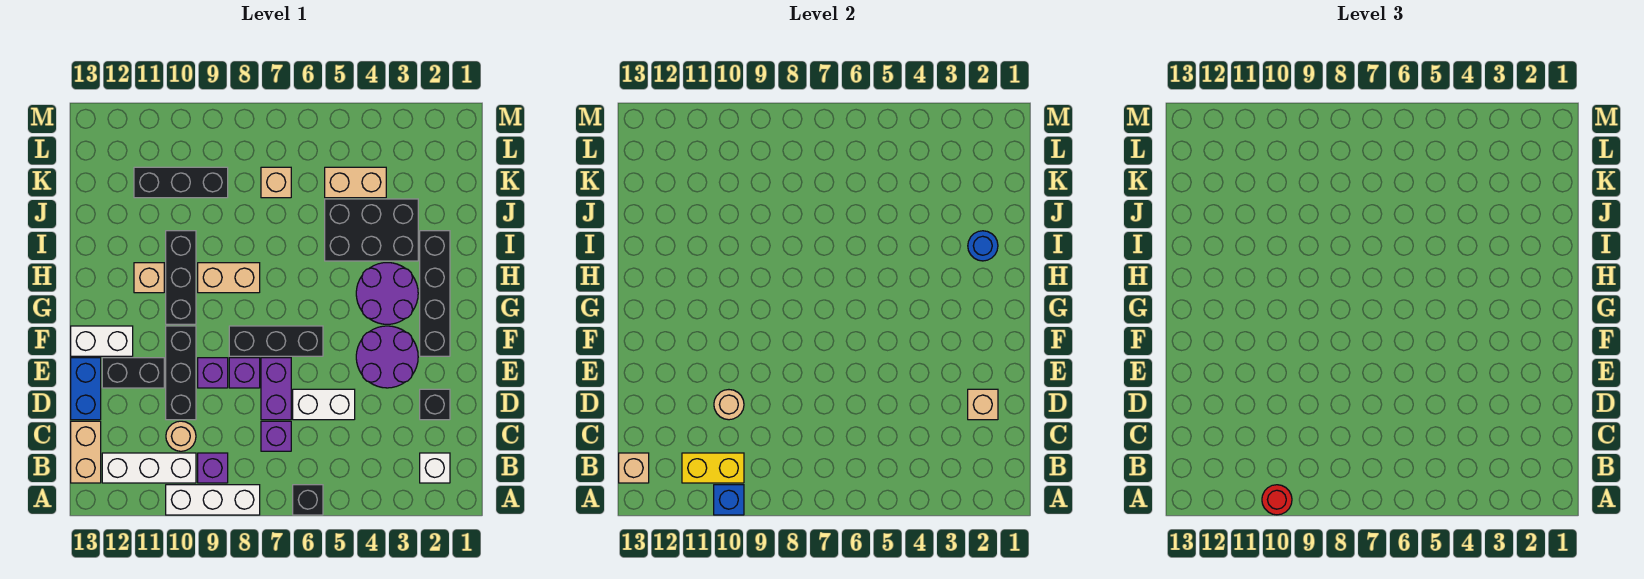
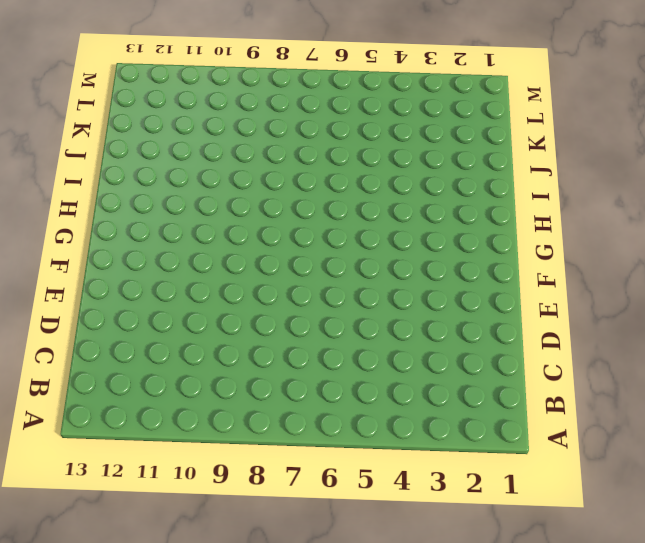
none -> black 1x1 brick [293,485,323,515]
none -> white 1x3 brick [166,485,260,515]
none -> white 1x1 brick [420,453,450,483]
none -> purple 1x1 brick [198,453,228,483]

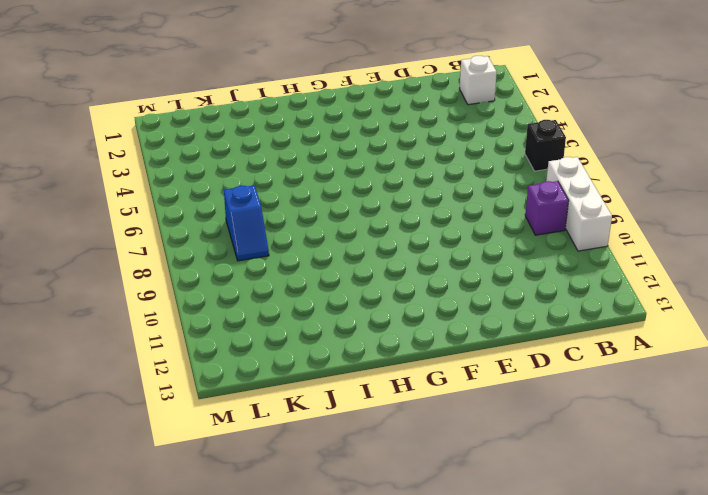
blue 1x2 slope [224,185,269,261] -> tan 1x1 brick [261,167,291,198]
none -> white 1x3 brick [102,453,196,483]
none -> tan 1x2 brick [71,421,101,483]
none -> purple 1x1 brick [261,421,291,451]
none -> tan 1x1 round brick [166,421,196,451]

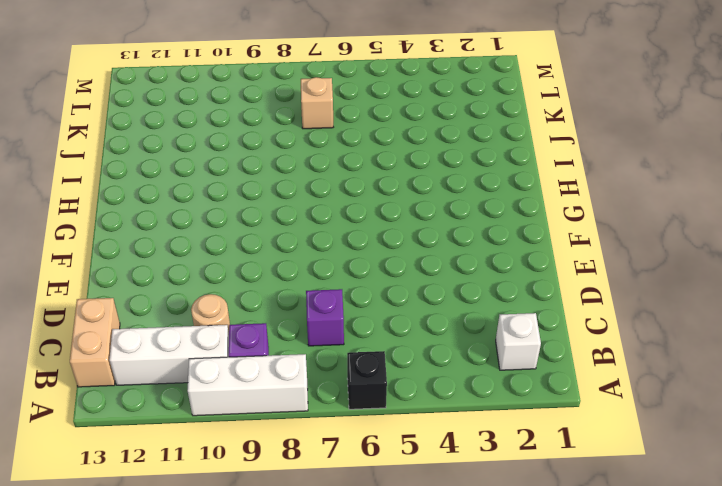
none -> black 1x1 brick [420,389,450,420]
none -> white 1x2 brick [293,389,355,420]
none -> purple 1x2 brick [261,358,291,420]
none -> black 1x3 brick [166,326,196,420]

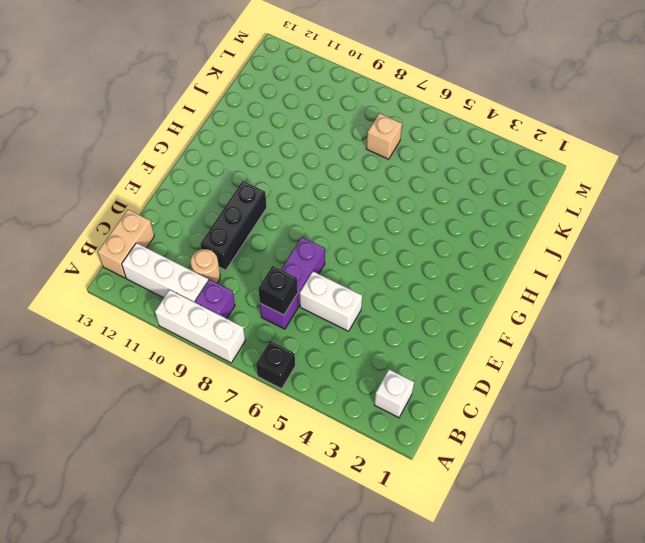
black 1x1 brick [258,266,298,315] -> black 1x1 brick moved to [420,389,450,420]
none -> blue 1x2 brick [71,358,101,420]
none -> purple 2x2 round brick [356,326,418,388]
none -> purple 1x1 brick [229,358,260,388]
none -> purple 1x1 brick [198,358,228,388]

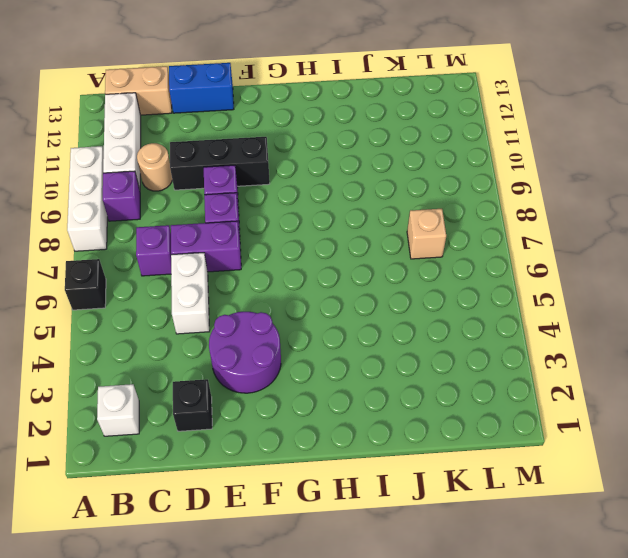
none -> black 1x2 brick [102,358,164,388]
none -> black 1x4 brick [420,231,450,356]
none -> black 1x3 brick [229,326,323,356]
none -> white 1x2 brick [71,326,133,356]

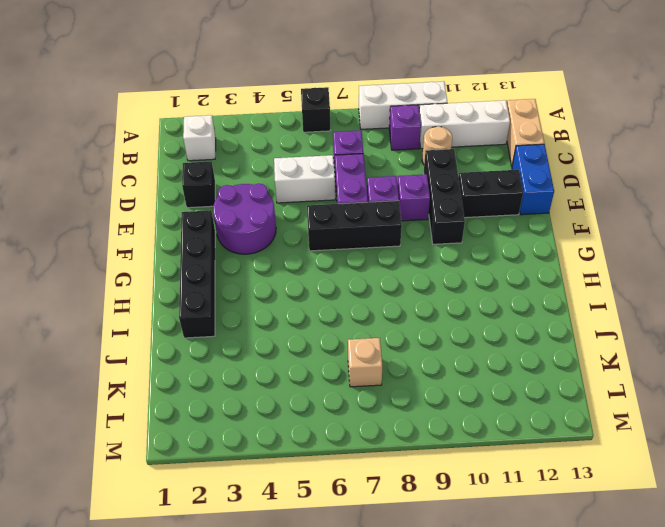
none -> white 1x2 brick [71,326,133,356]
none -> purple 2x2 round brick [356,263,418,324]
none -> black 1x3 brick [166,231,196,324]
none -> tan 1x2 brick [198,263,260,293]

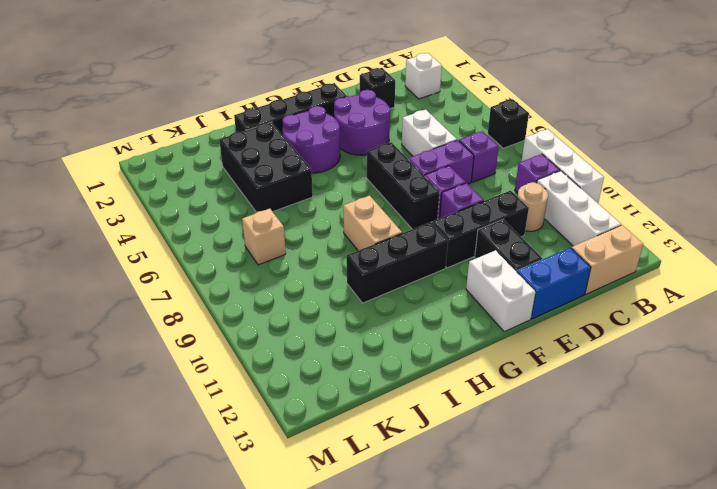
none -> tan 1x1 brick [134,263,164,293]
none -> tan 1x2 brick [325,167,386,198]
none -> black 1x3 brick [134,167,228,198]
none -> blue 1x1 brick [714,485,744,515]

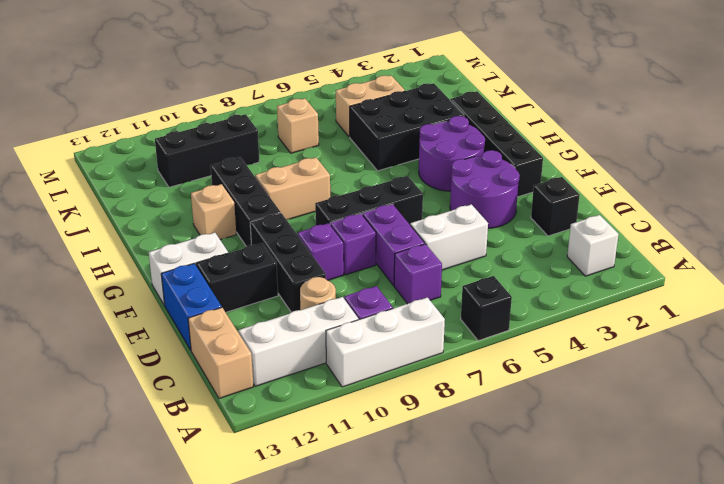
none -> blue 1x1 brick [714,485,744,515]
none -> yellow 1x2 brick [682,453,744,483]
none -> tan 1x1 brick [619,453,649,483]
none -> tan 1x1 brick [968,389,998,420]

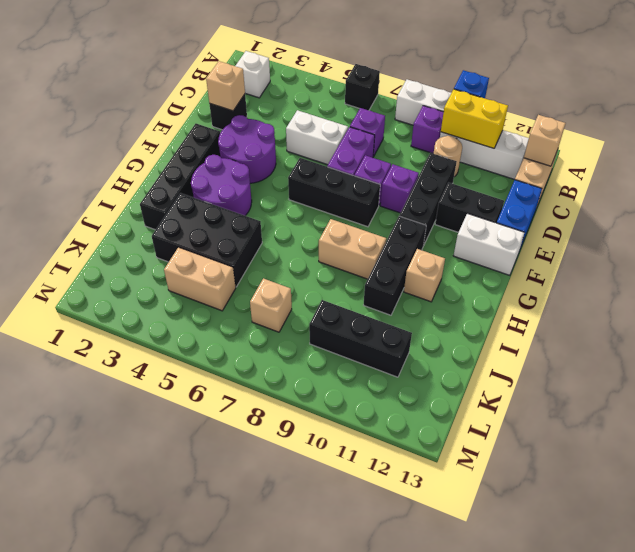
none -> tan 1x1 round brick [714,390,744,420]
none -> blue 1x1 round brick [968,231,998,261]
none -> red 1x1 round brick [1262,485,1292,515]

